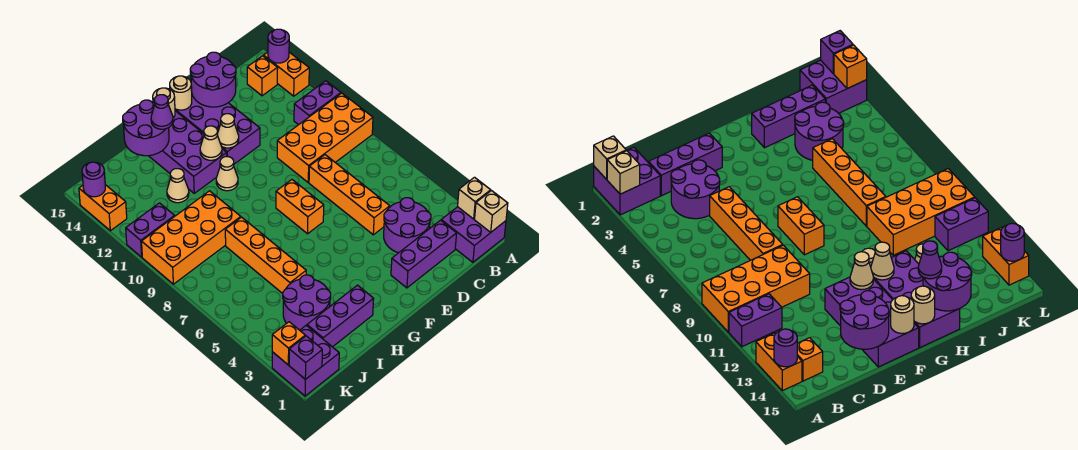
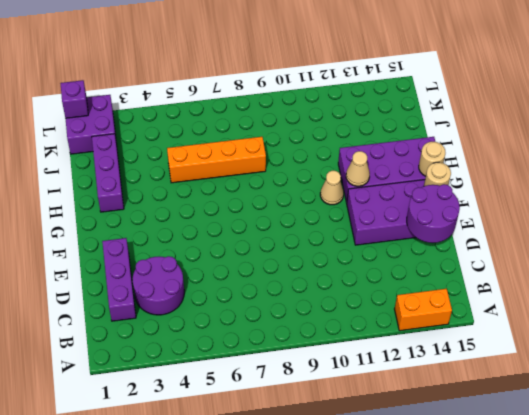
none -> purple 2x2 brick [441,207,506,262]
none -> orange 2x4 brick [277,93,373,182]
none -> purple 1x2 brick [294,81,341,125]
none -> orange 1x1 brick [247,56,278,96]

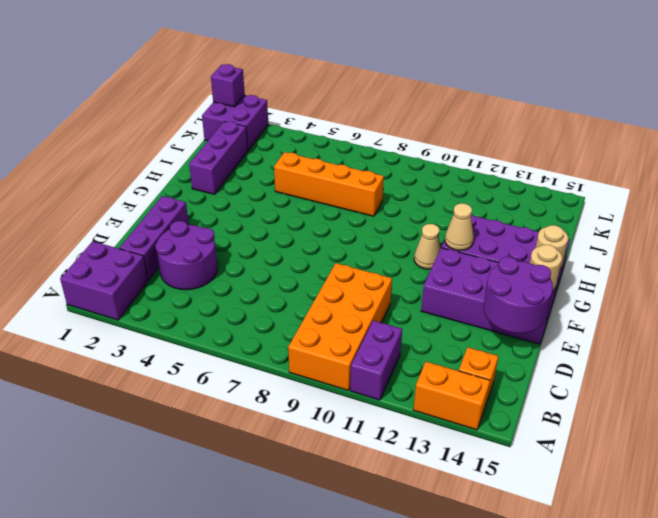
none -> orange 1x4 brick [309,155,390,235]
none -> orange 1x2 brick [276,180,324,234]
none -> purple 2x2 round brick [283,275,331,330]
none -> orange 2x4 brick [142,191,241,284]

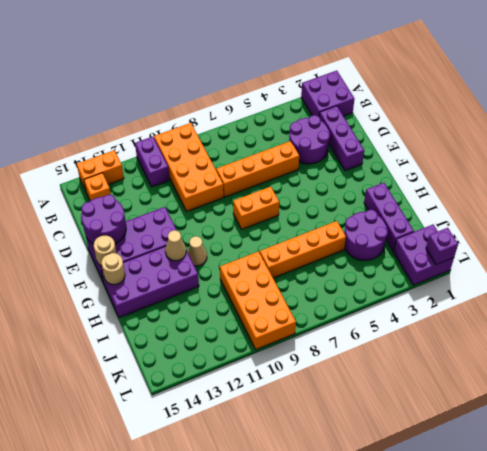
none -> tan 1x1 cone [167,169,189,203]
none -> purple 1x2 brick [126,203,175,257]
none -> orange 1x2 brick [79,185,127,231]
none -> tan 1x1 brick [475,191,508,232]

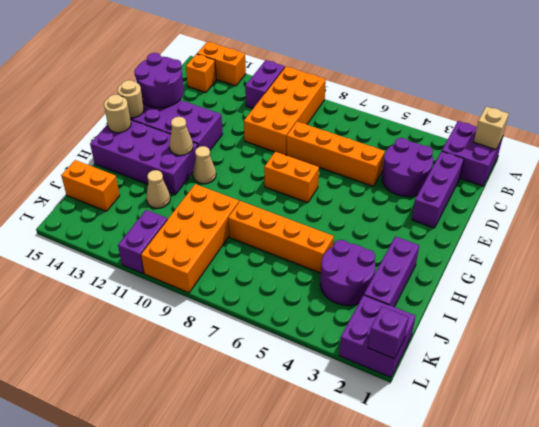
orange 1x2 brick [61,160,120,211] -> orange 1x2 brick moved to [79,185,127,231]
none -> tan 1x1 brick [458,177,491,219]
none -> purple 1x1 round brick [268,29,289,63]
none -> tan 1x1 cone [217,114,239,148]
none -> purple 2x2 round brick [123,100,169,156]

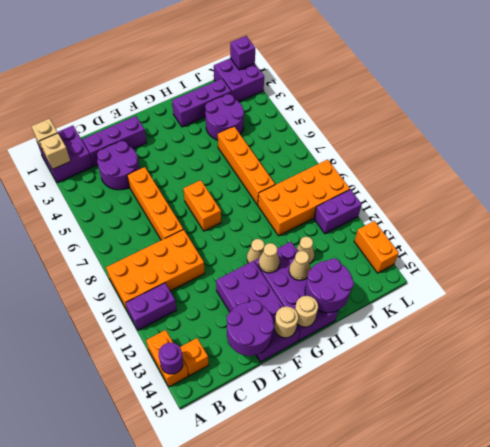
tan 1x1 cone [289,251,310,280] -> tan 1x1 cone moved to [217,114,239,148]
none -> orange 1x1 brick [272,322,305,365]
none -> purple 1x1 round brick [82,162,105,197]
none -> purple 1x1 cone [151,95,173,129]

